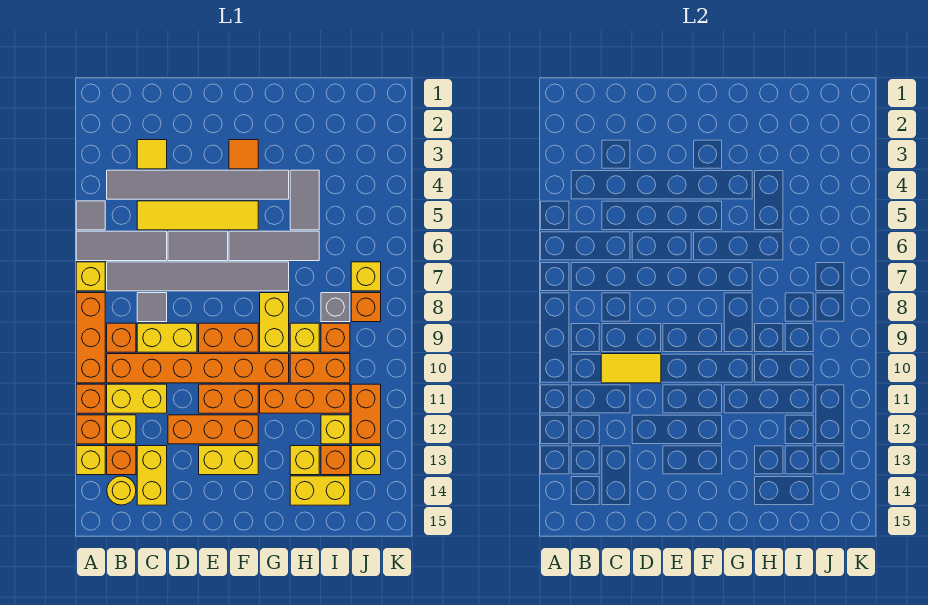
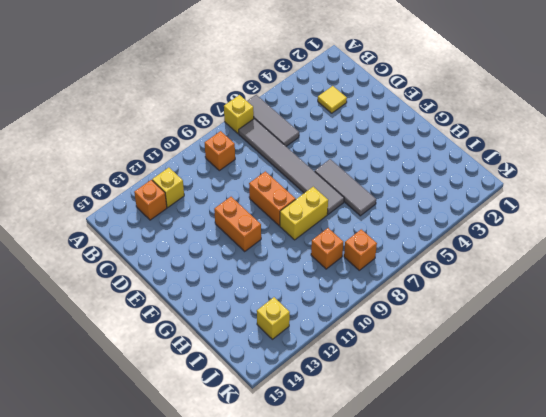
none -> grey 1x1 tile [76,201,105,230]
none -> orange 1x3 brick [76,293,105,383]
none -> orange 1x1 brick [76,384,105,413]
none -> orange 1x1 brick [76,415,105,444]

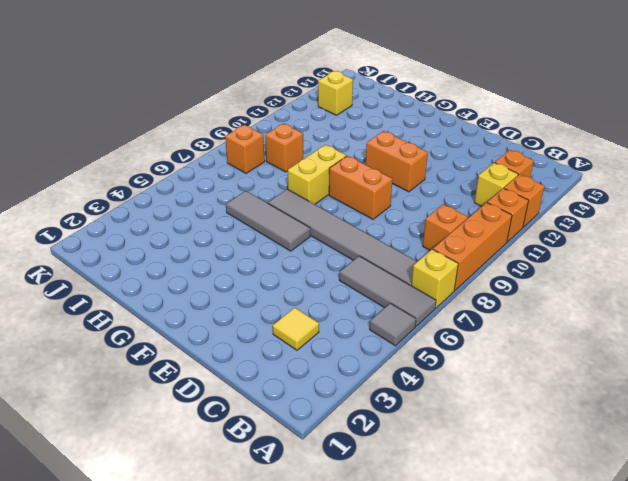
none -> yellow 1x1 brick [76,446,105,475]
none -> grey 1x6 tile [107,170,289,199]
none -> orange 1x6 brick [107,354,289,383]
none -> yellow 1x2 brick [107,384,167,413]

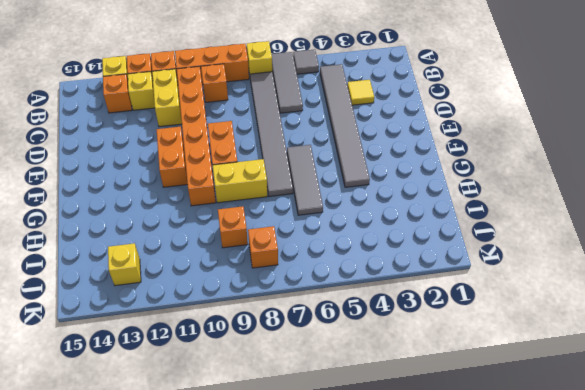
none -> yellow 1x1 round brick [107,476,136,505]
none -> yellow 1x4 tile [137,201,258,230]
none -> grey 1x1 tile [137,293,167,322]
none -> yellow 1x2 brick [137,323,197,352]

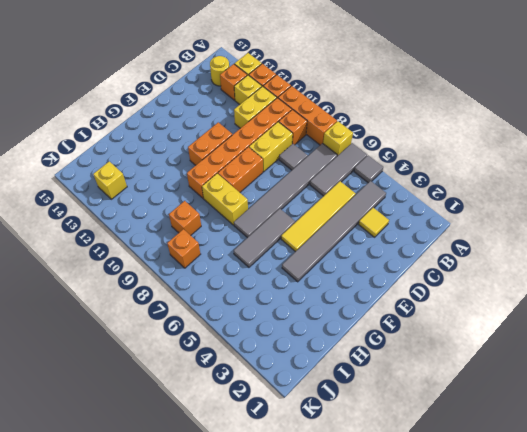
none -> yellow 1x2 brick [137,446,167,505]
none -> grey 1x2 tile [168,231,228,261]
none -> orange 1x3 brick [168,415,258,444]
none -> yellow 1x2 brick [199,446,258,475]

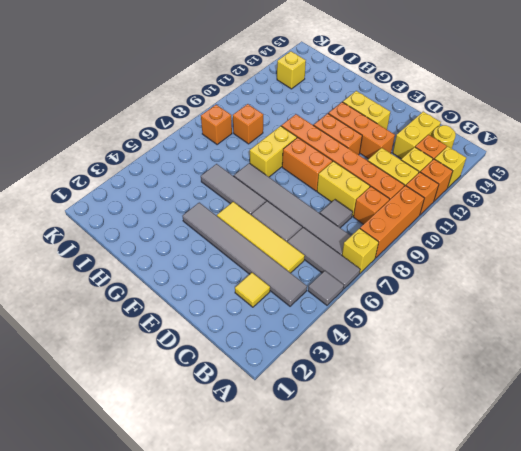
none -> orange 1x1 tile [229,140,258,169]
none -> orange 1x3 brick [260,384,350,413]
none -> grey 1x2 tile [290,170,319,230]
none -> yellow 1x1 brick [290,323,319,352]

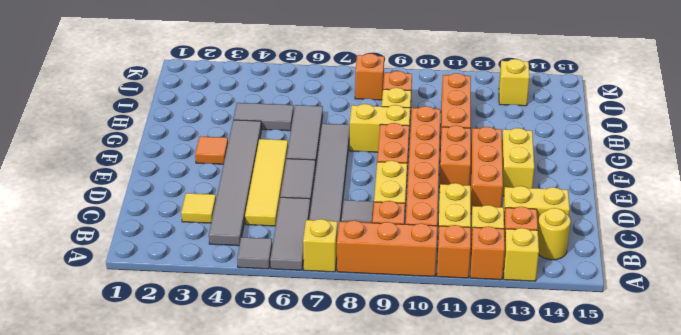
none -> orange 1x2 brick [290,354,350,383]
none -> yellow 1x1 brick [290,446,319,475]
none -> yellow 1x2 brick [290,476,350,505]
none -> grey 1x1 brick [321,293,350,322]

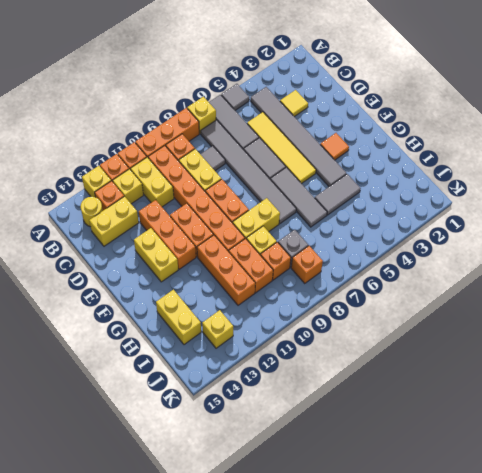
none -> yellow 1x1 brick [290,446,319,475]
none -> yellow 1x1 brick [321,415,350,444]
none -> orange 1x1 brick [321,446,350,475]
none -> yellow 1x1 brick [351,262,381,291]

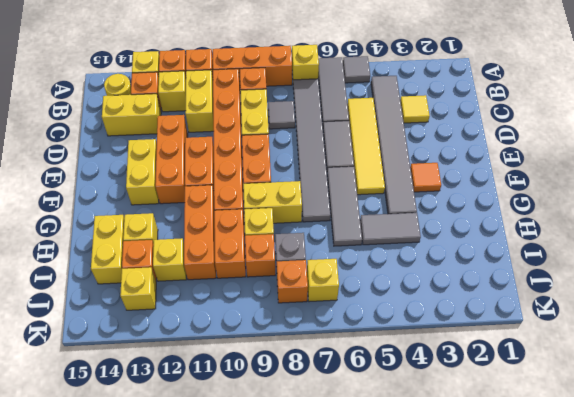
none -> orange 1x2 brick [351,384,381,444]
none -> yellow 1x2 tile [601,354,661,383]

